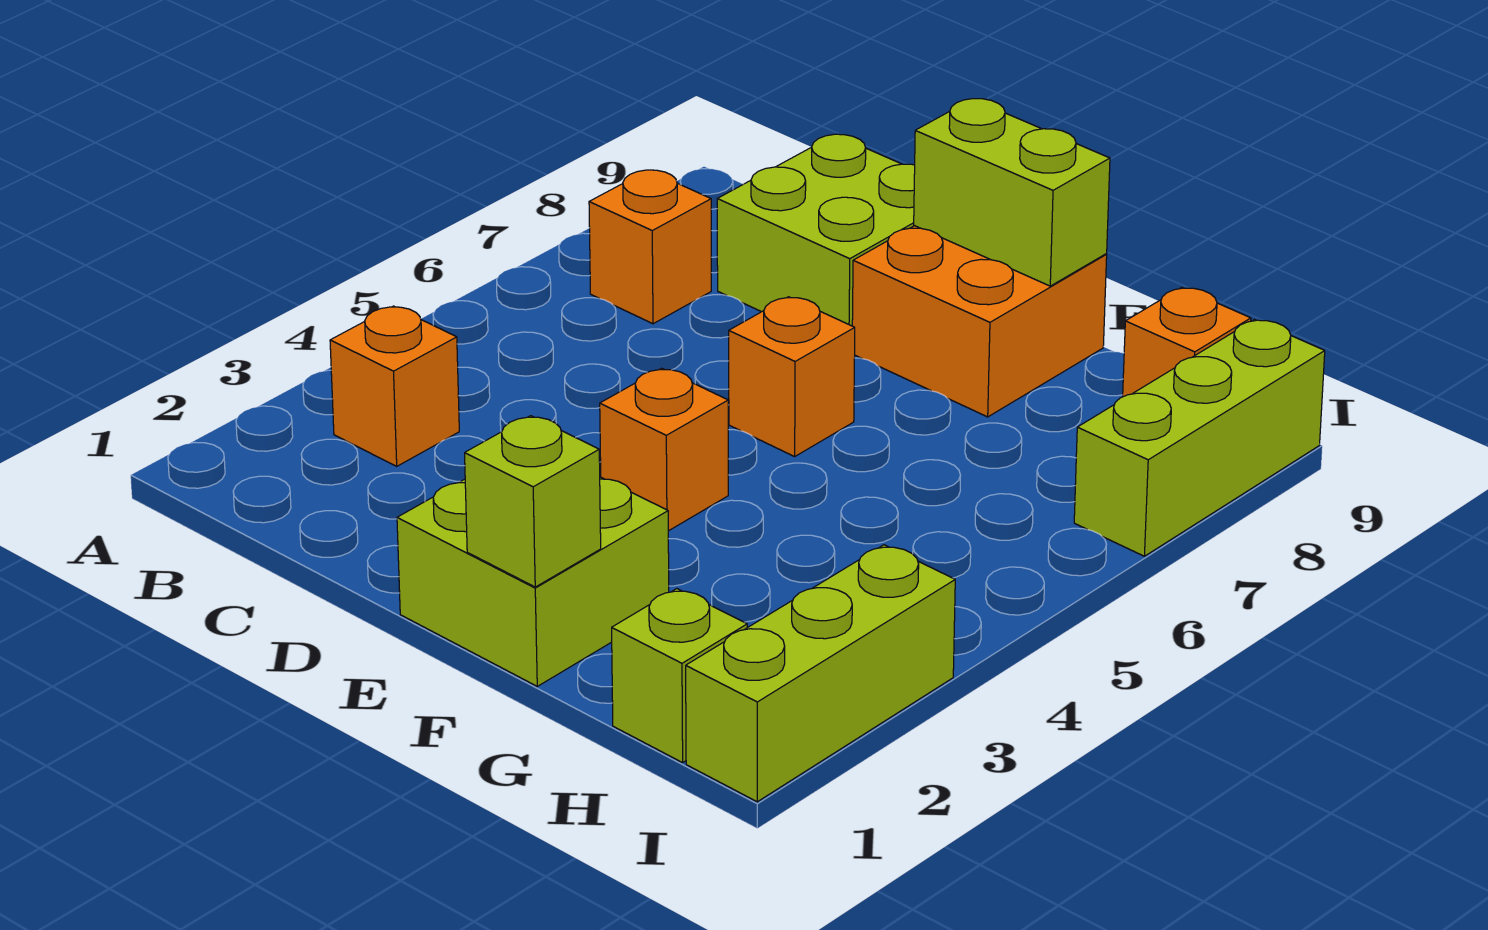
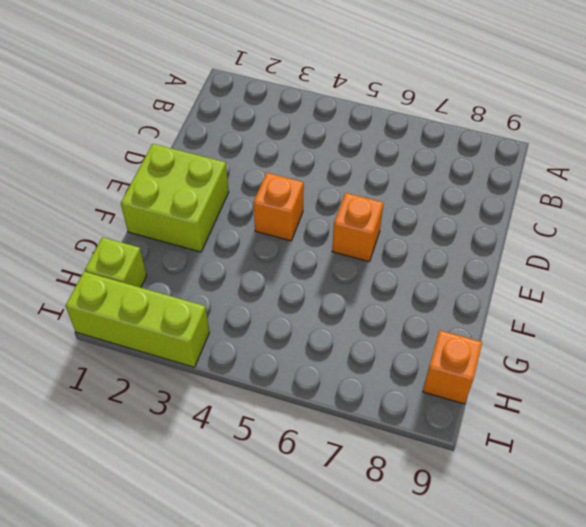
none -> orange 1x1 brick [330,306,459,466]
none -> orange 1x1 brick [589,170,711,324]
none -> lime 2x2 brick [717,134,915,326]

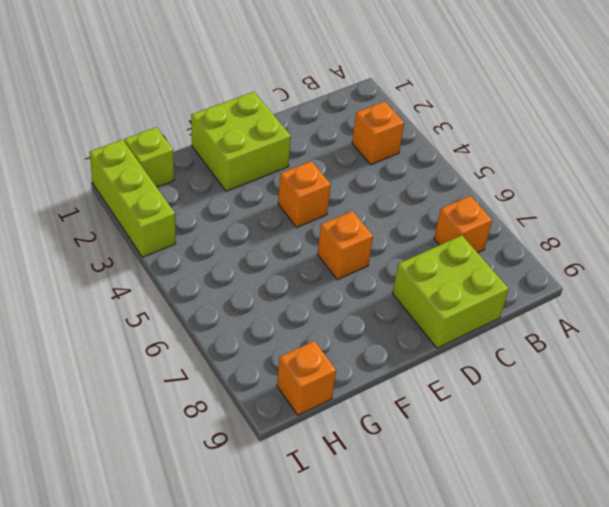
none -> orange 2x2 brick [852,226,1107,417]
none -> lime 1x3 brick [1074,320,1325,556]
none -> lime 1x2 brick [914,99,1110,286]

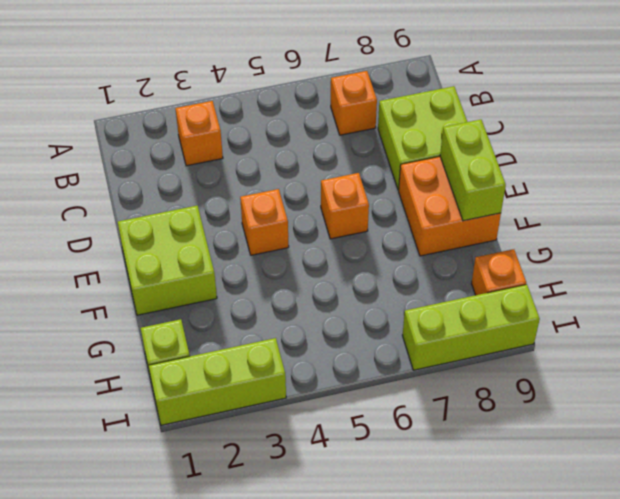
none -> lime 1x1 brick [465,416,601,587]

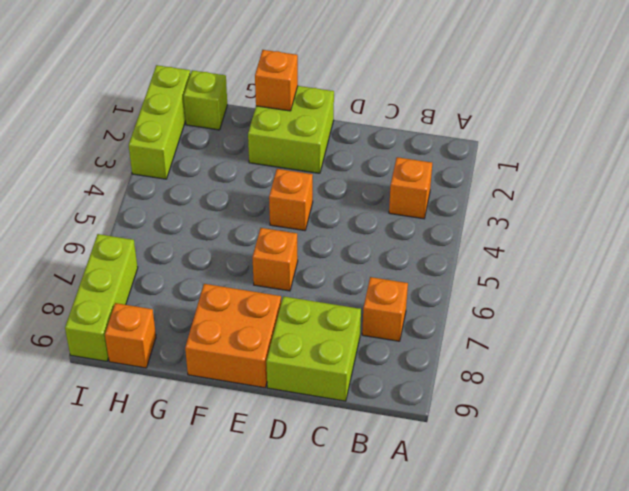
orange 1x1 brick [255,50,298,111] -> lime 1x1 brick [465,416,601,587]
none -> lime 1x2 brick [914,99,1110,286]

